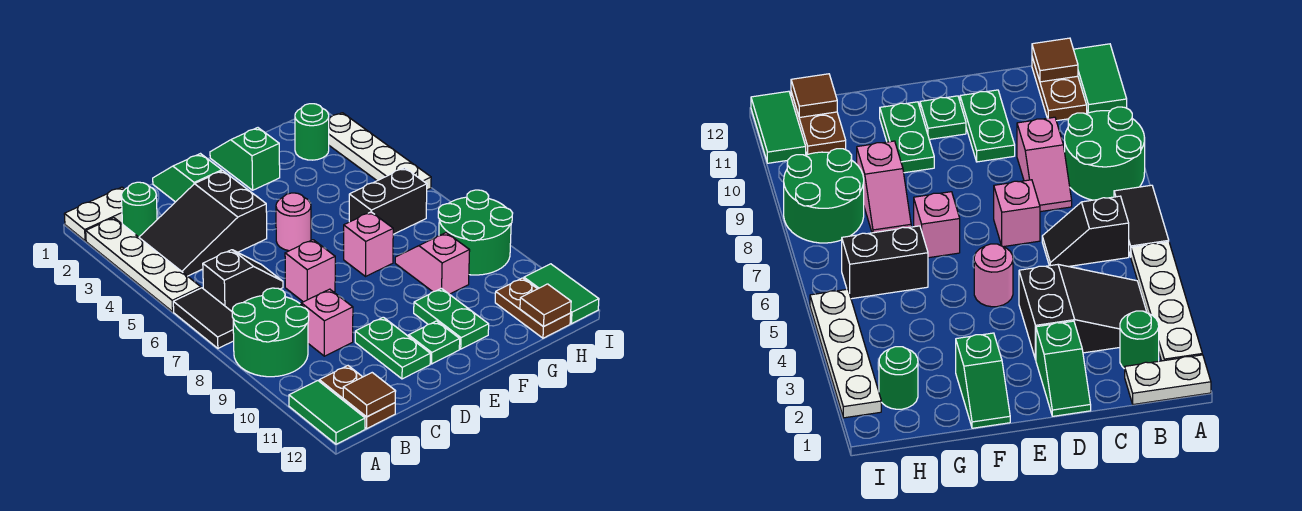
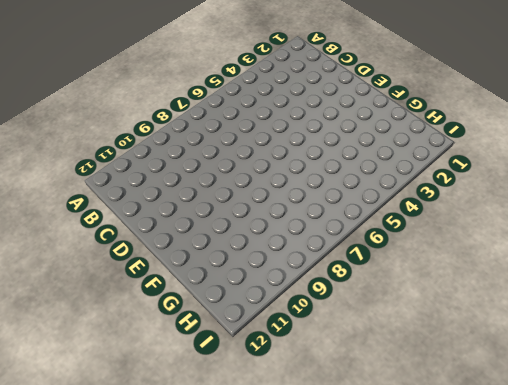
none -> white 1x2 plate [64,187,125,241]
none -> white 1x4 plate [86,218,201,312]
none -> black 1x2 tile [173,288,234,348]

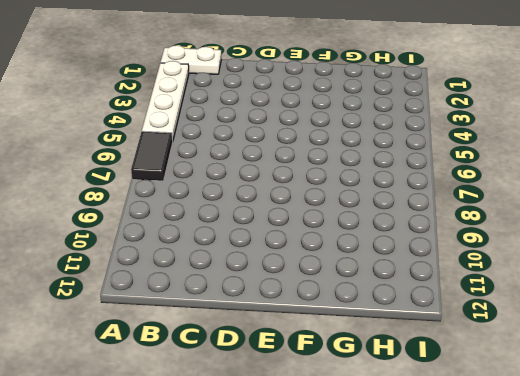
none -> green 2x2 round brick [232,288,309,377]
none -> green 1x2 tile [289,381,365,444]
none -> green 1x1 round brick [121,182,157,237]

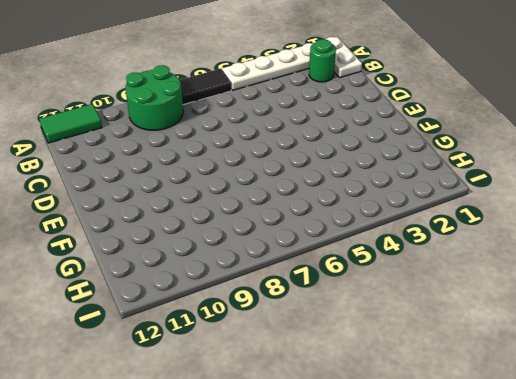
none -> black 2x3 slope [139,171,267,276]
none -> black 1x2 slope [203,250,283,311]
none -> brown 1x2 plate [319,366,395,429]

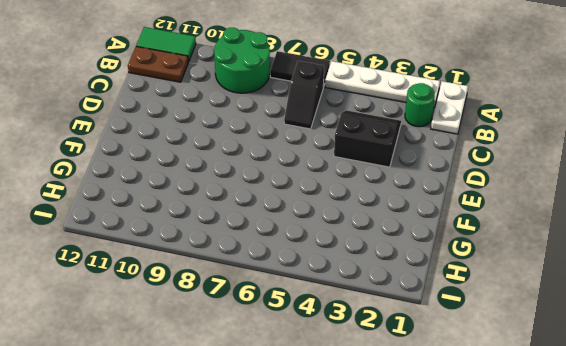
black 2x2 slope [334,110,401,167] -> black 2x3 slope [139,171,267,276]
none -> pink 1x2 slope [300,289,353,356]
none -> green 1x2 slope [153,154,222,202]
none -> pink 1x1 brick [285,240,335,302]

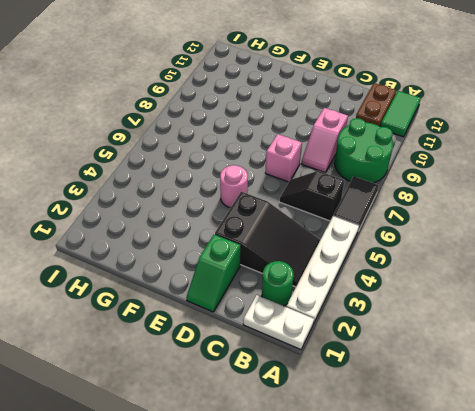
none -> green 1x2 plate [355,317,430,379]
none -> green 1x1 plate [409,321,460,364]
none -> green 1x2 slope [210,128,280,190]

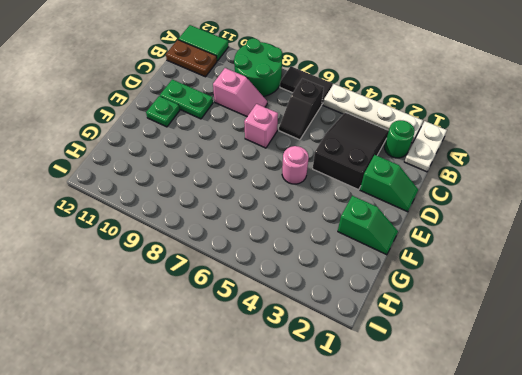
none -> pink 1x1 brick [344,212,393,276]
none -> green 1x2 plate [414,288,489,349]
none -> black 1x2 brick [349,168,427,234]

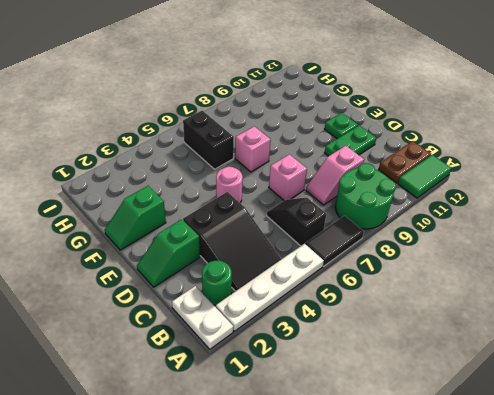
none -> green 1x2 plate [414,288,489,349]
none -> pink 1x2 slope [395,233,470,294]
none -> green 1x1 round brick [295,104,329,160]

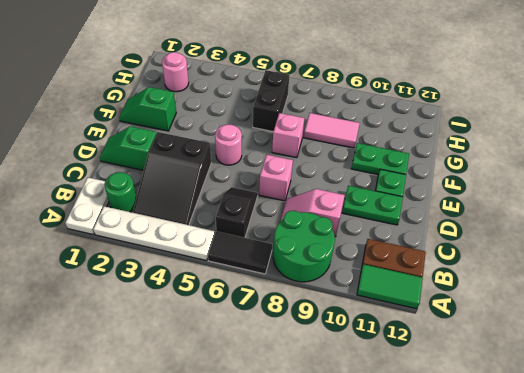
pink 1x2 tile [304,113,360,148] -> pink 1x2 slope [395,233,470,294]
pink 1x1 round brick [162,52,189,92] -> green 1x1 round brick [295,104,329,160]
none -> green 2x2 round brick [438,190,513,275]
none -> brown 1x2 plate [495,278,571,338]
none -> white 1x4 plate [329,113,431,190]

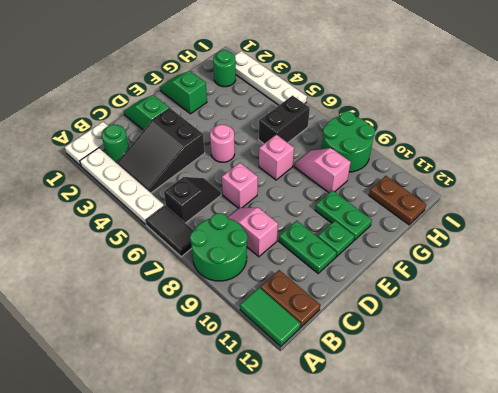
none -> green 1x2 tile [524,264,599,324]
none -> brown 1x1 tile [343,373,396,417]
none -> brown 1x1 tile [520,284,571,327]

